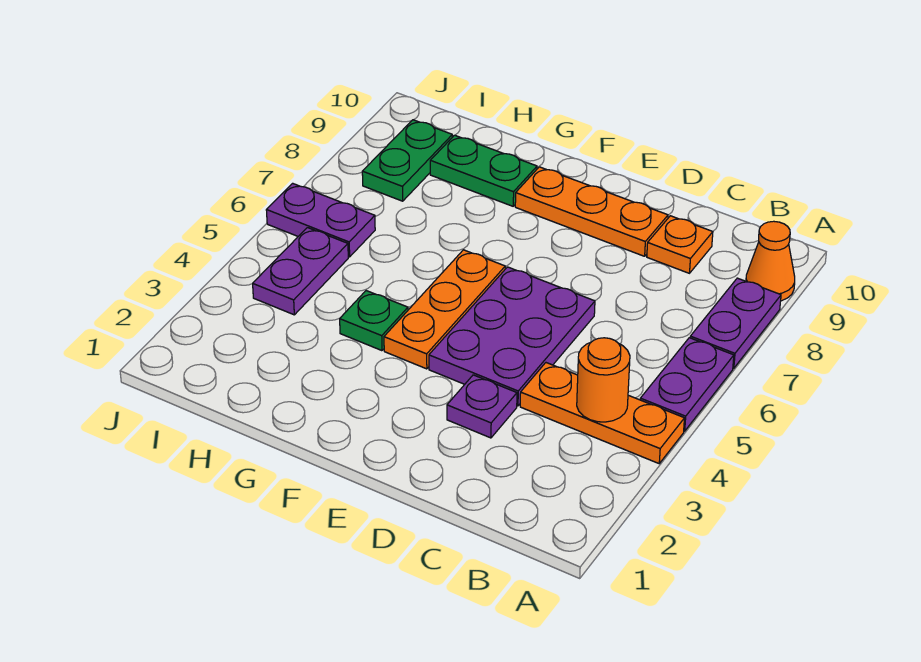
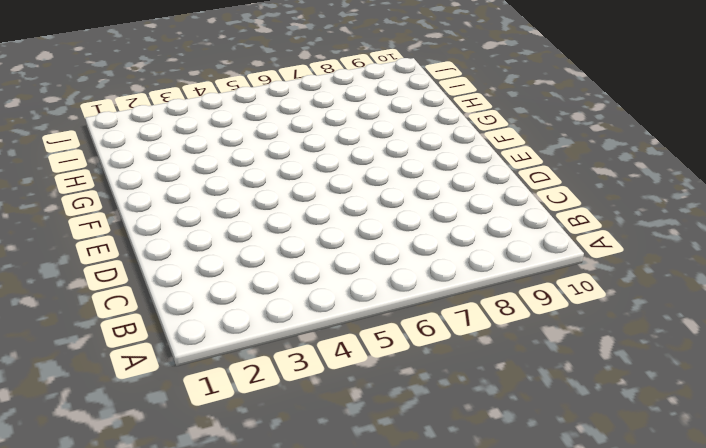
none -> orange 1x3 plate [520,363,684,463]
none -> purple 1x2 plate [640,338,734,431]
none -> purple 1x2 plate [690,278,781,368]

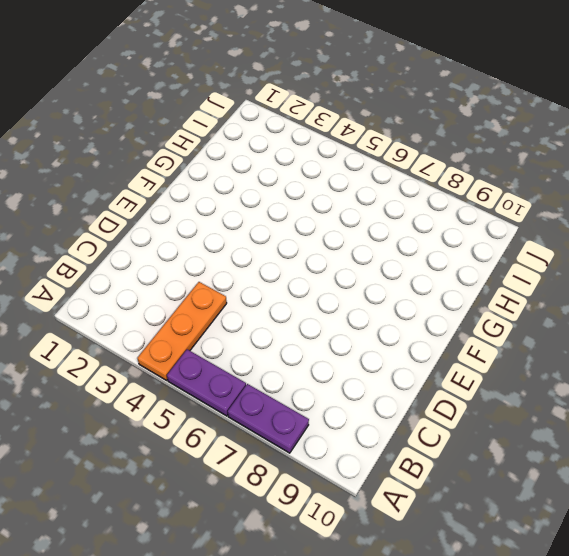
none -> orange 1x1 cone [746,221,795,301]
none -> orange 1x1 plate [647,216,713,273]
none -> purple 1x1 plate [447,375,517,438]

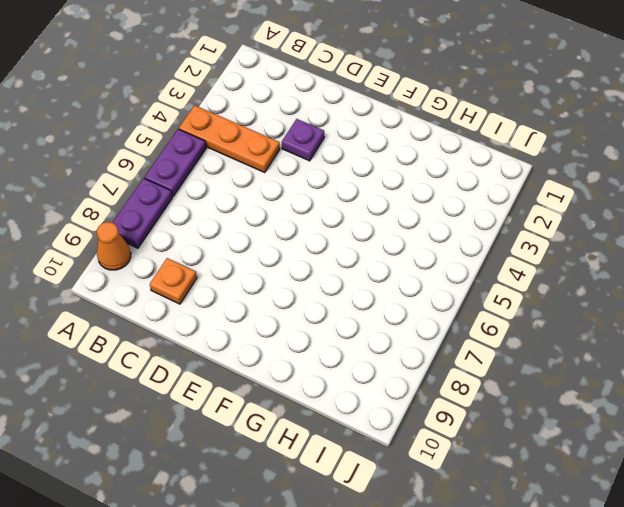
none -> purple 2x3 plate [429,267,595,406]
none -> orange 1x3 plate [515,167,668,256]
none -> orange 1x3 plate [384,250,505,369]

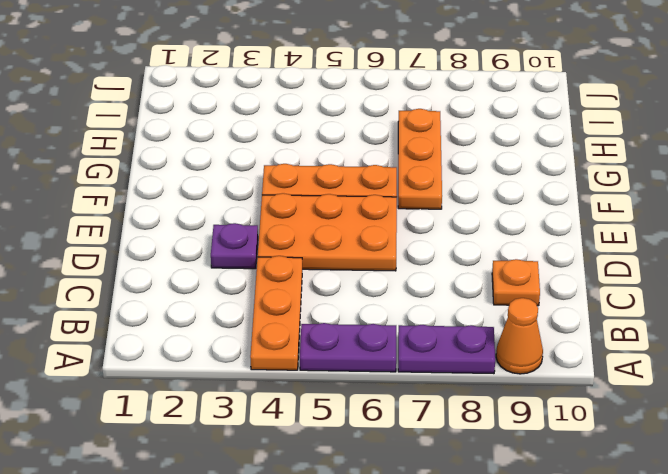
orange 2x3 plate [258,193,397,271] -> purple 2x3 plate [429,267,595,406]
orange 1x3 plate [398,109,442,209] -> orange 1x3 plate moved to [515,167,668,256]
none -> green 1x1 plate [340,291,408,351]
none -> green 1x2 plate [430,135,537,206]
none -> purple 1x2 plate [253,228,348,315]

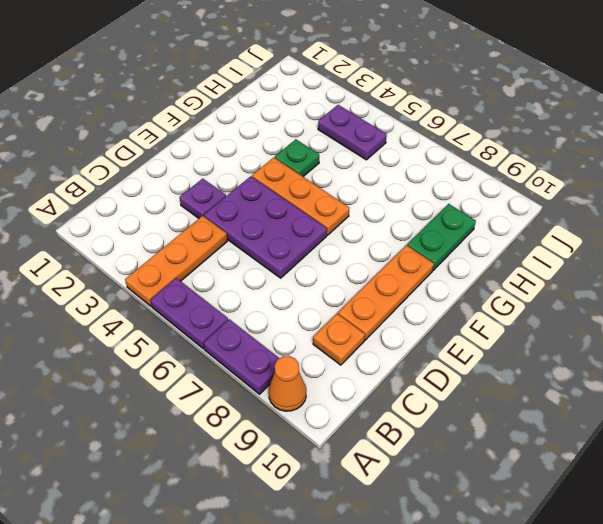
none -> purple 1x2 plate [266,183,375,257]
none -> green 1x2 plate [362,120,452,201]
none -> orange 1x1 round brick [577,338,630,422]

